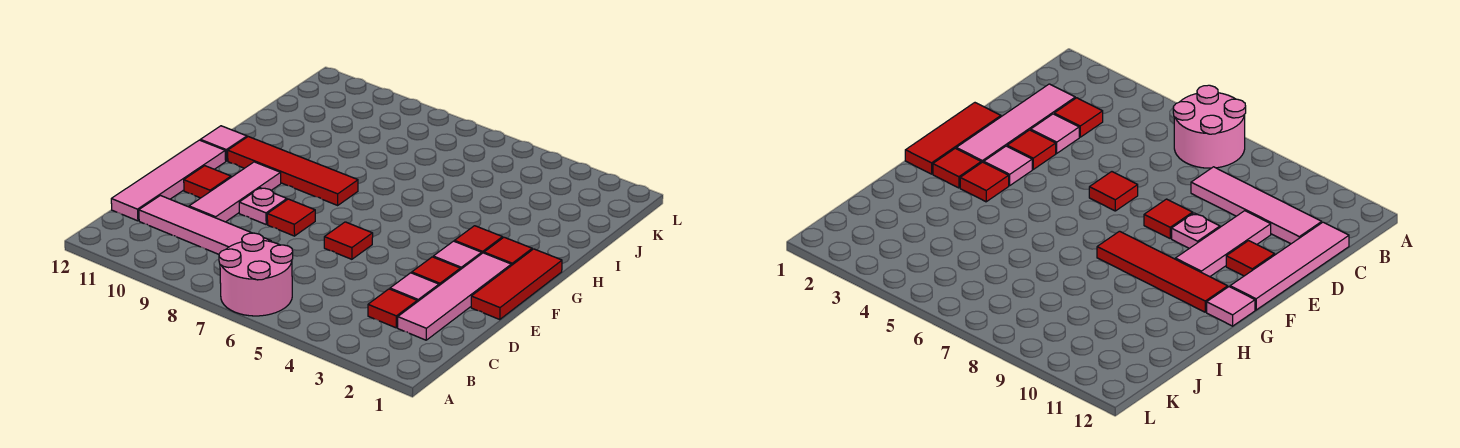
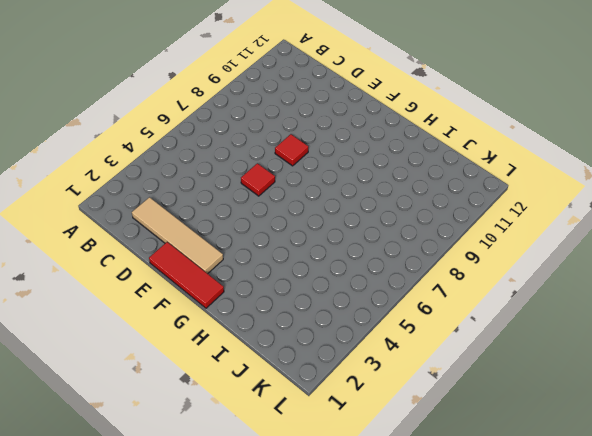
tan 1x4 tile [132,197,223,274] -> pink 1x4 tile [398,253,511,340]
none -> pink 2x2 round brick [219,233,293,316]
none -> red 1x1 tile [368,289,417,328]
none -> pink 1x4 tile [139,196,271,254]

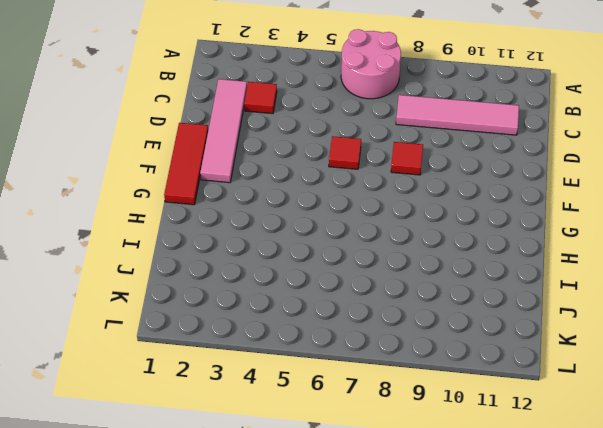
none -> pink 1x4 tile [111,140,226,221]
none -> pink 1x1 tile [390,273,439,302]
none -> pink 1x3 tile [189,162,281,222]

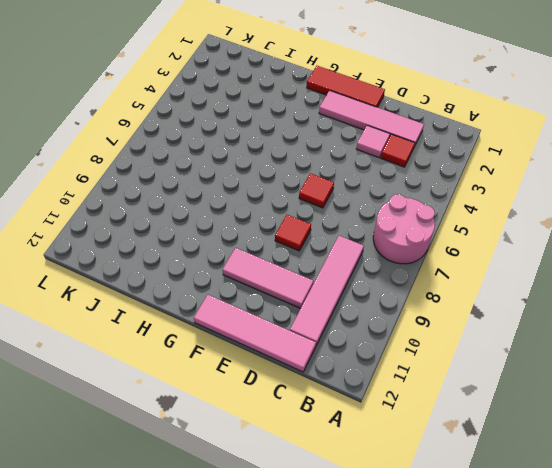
none -> red 1x1 tile [412,257,460,285]
none -> pink 1x1 plate [239,188,287,224]
none -> red 1x1 tile [184,166,231,198]

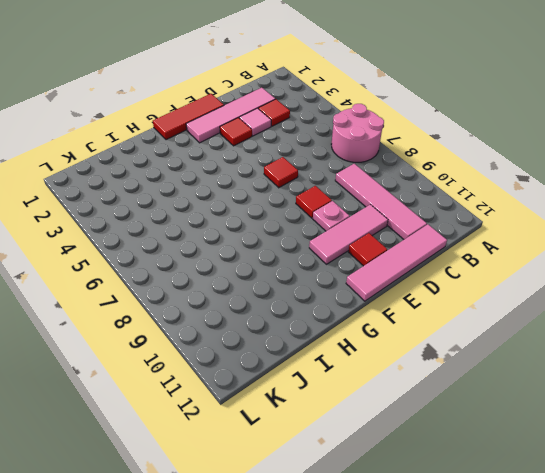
none -> pink 1x1 tile [433,241,482,270]
none -> red 1x1 tile [484,237,532,266]
none -> red 1x1 tile [455,226,503,253]

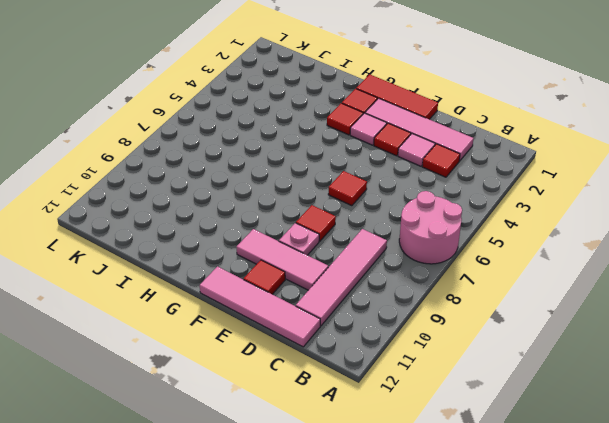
none -> red 1x4 tile [228,137,358,205]
none -> pink 1x1 tile [200,126,247,161]

